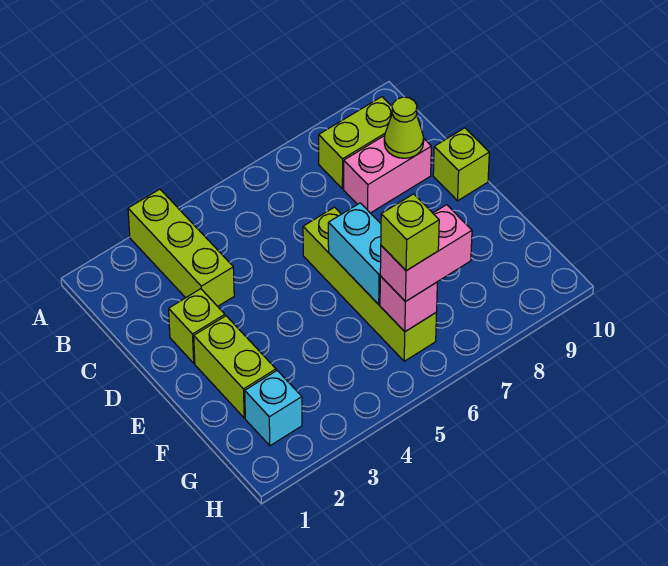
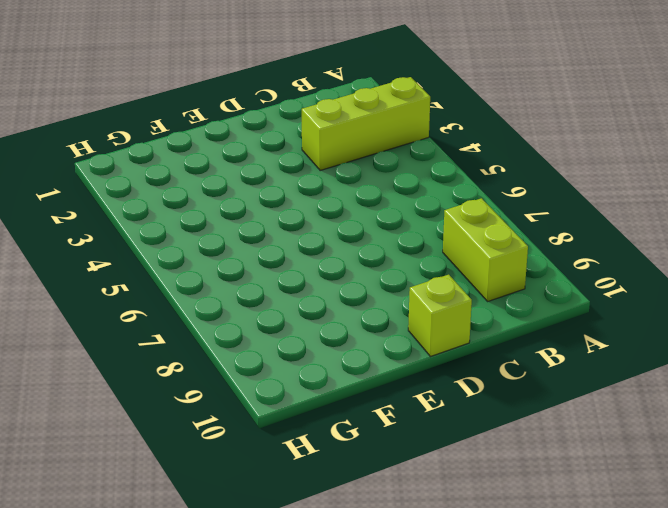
none -> pink 1x2 brick [344,136,431,213]
none -> lime 1x1 brick [169,289,225,363]
none -> lime 1x4 brick [303,207,437,361]

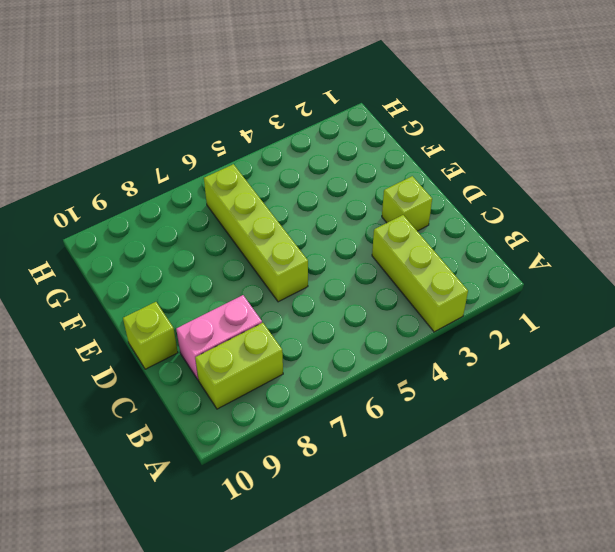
none -> lime 1x2 brick [194,316,276,418]
none -> cyan 1x1 brick [245,371,302,446]
none -> lime 1x1 cone [384,97,424,158]

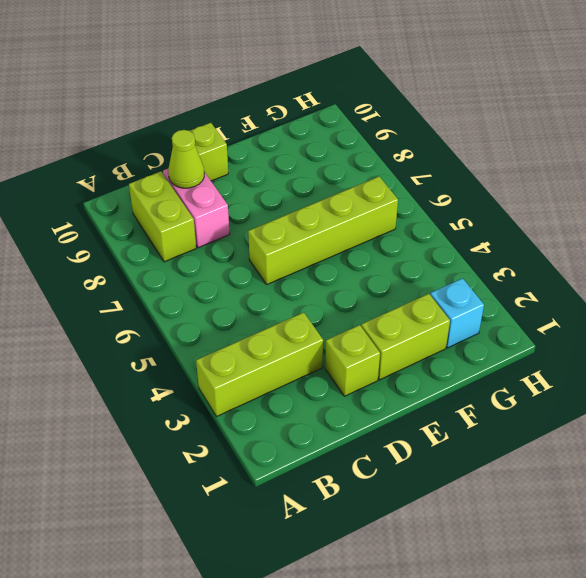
none -> cyan 1x2 brick [328,203,381,304]
none -> pink 1x1 brick [380,276,437,332]
none -> pink 1x2 brick [380,205,472,302]

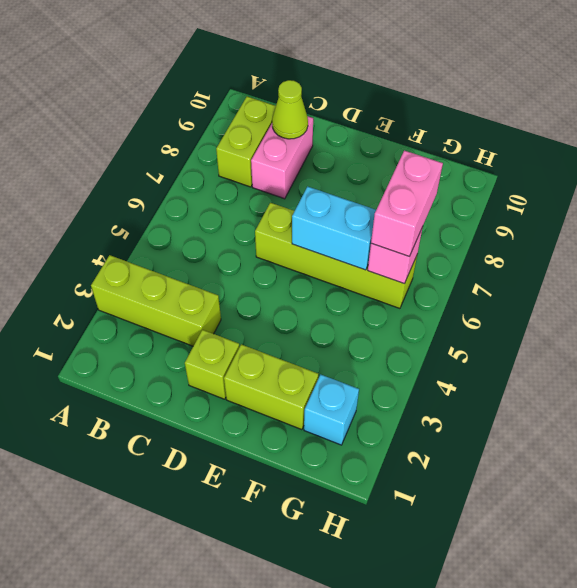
none -> lime 1x1 brick [433,128,489,201]
none -> lime 1x1 brick [381,194,439,271]

